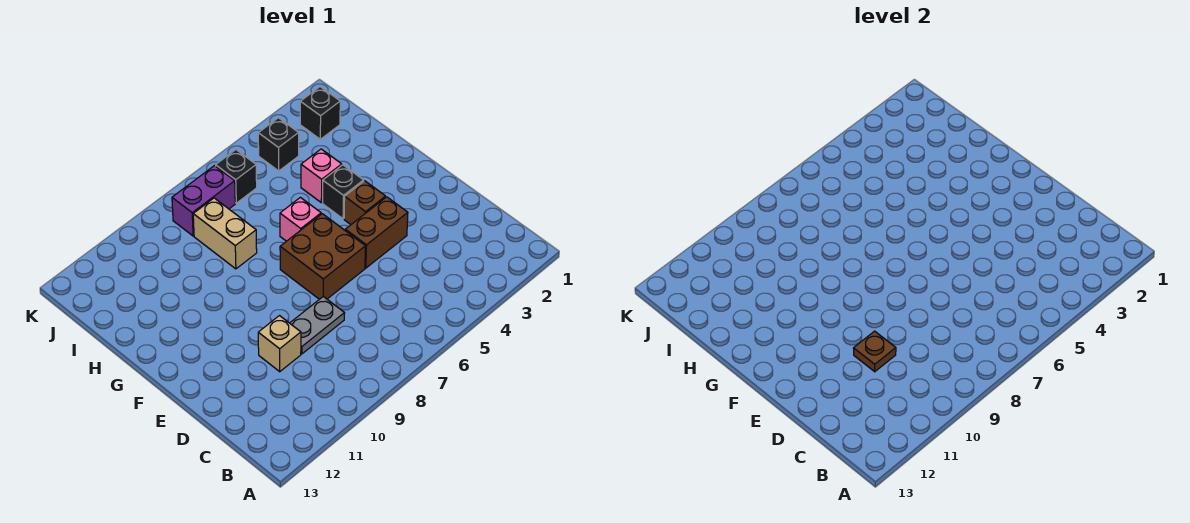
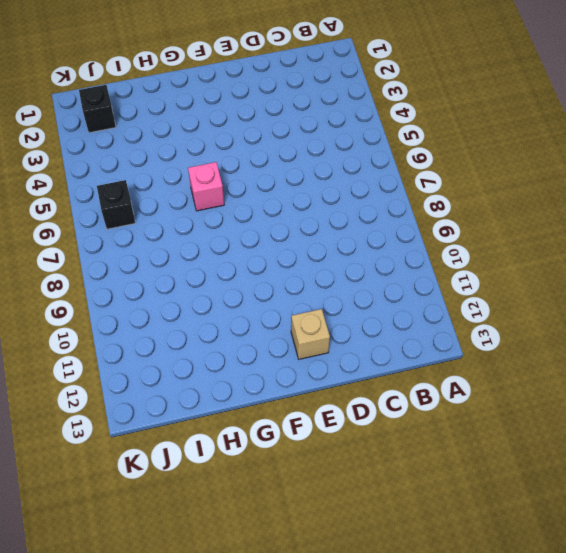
tan 1x1 brick [291,309,330,359] -> tan 1x1 brick moved to [258,316,301,372]
none -> grey 1x2 plate [290,297,345,354]
none -> brown 1x2 brick [345,197,408,268]
none -> brown 2x2 brick [280,214,365,299]

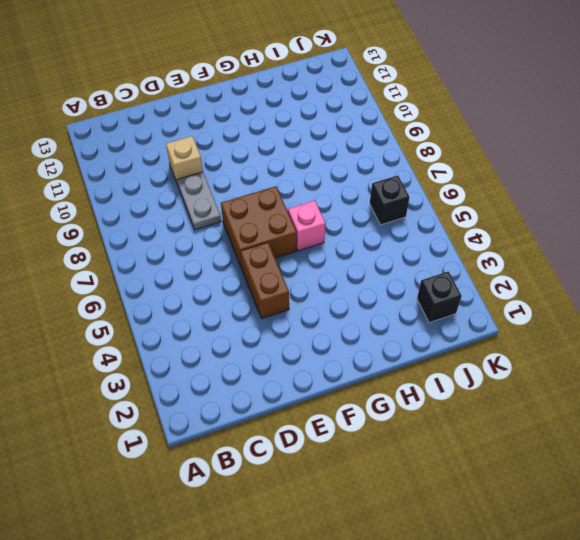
none -> brown 1x1 brick [344,181,386,224]
none -> black 1x1 brick [322,165,364,219]
none -> pink 1x1 brick [301,149,342,203]

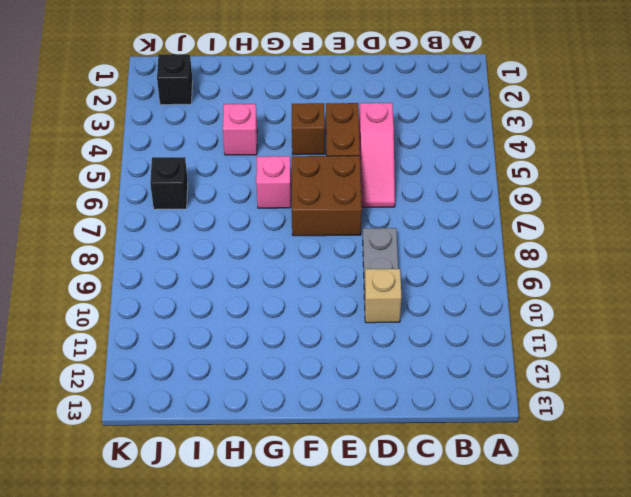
pink 1x3 slope [359,103,395,207] -> none
none -> black 1x1 brick [322,165,364,219]
none -> tan 1x2 brick [193,198,257,269]
none -> black 1x1 brick [258,118,299,171]

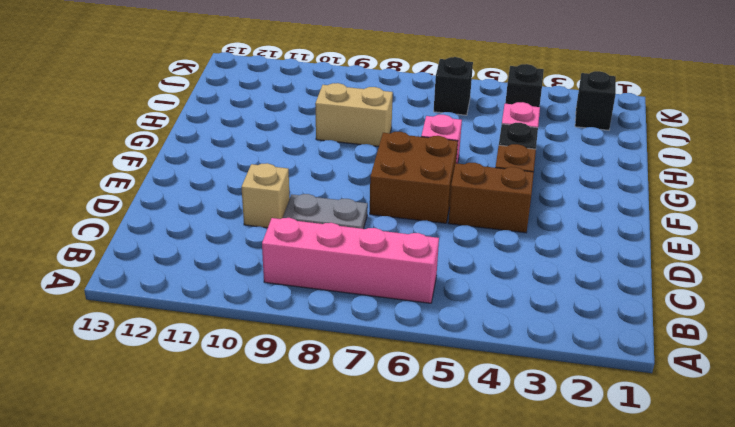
pink 1x4 brick [262,218,439,303] -> none
tan 1x2 brick [315,83,393,147] -> tan 1x2 brick turned to [193,198,257,269]
none -> purple 1x2 brick [172,166,235,236]
none -> brown 1x1 plate [854,331,896,372]

